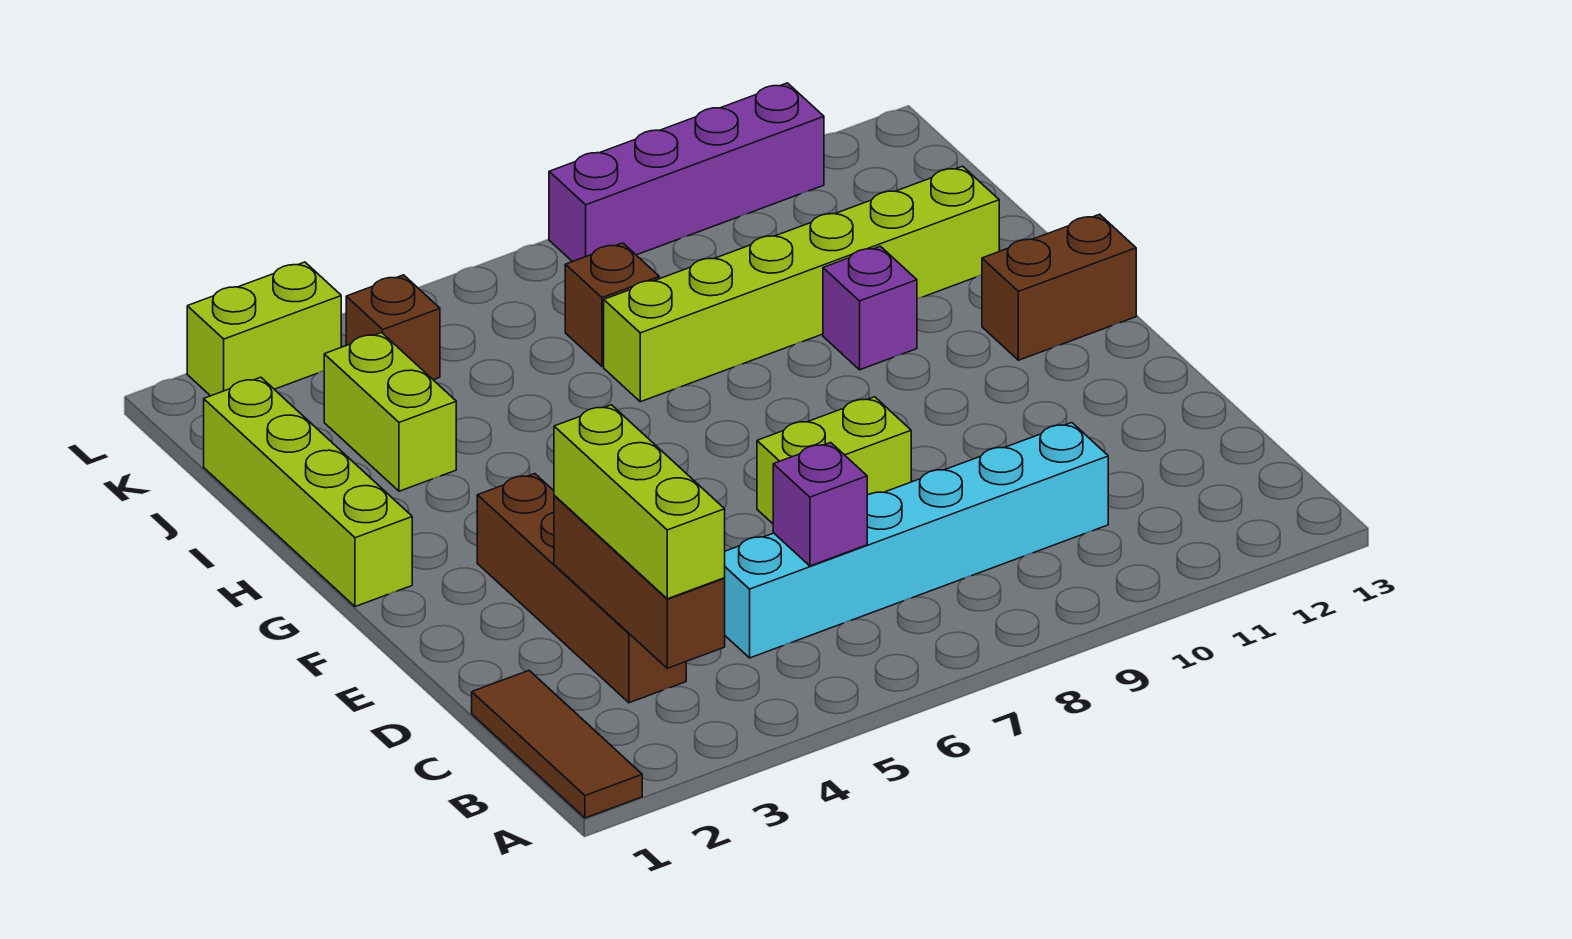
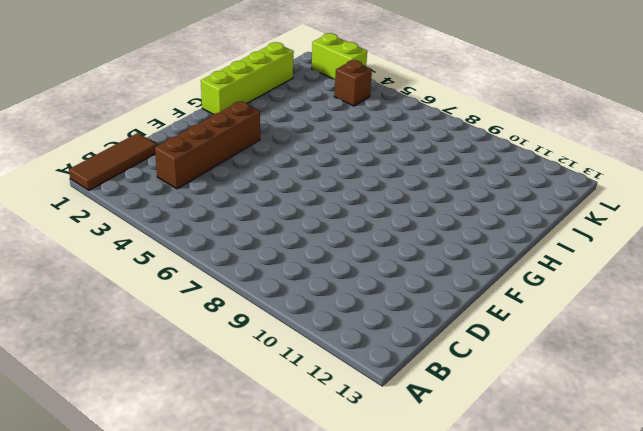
none -> cyan 1x6 brick [724,423,1108,658]
none -> lime 1x2 brick [757,397,911,524]
none -> brown 1x2 brick [982,214,1136,360]

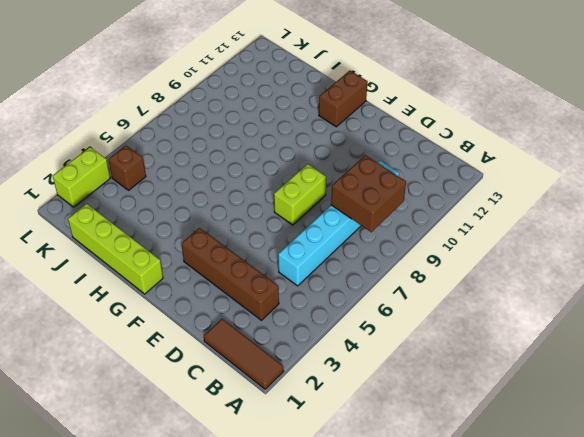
brown 2x2 brick [331,155,406,232] -> none
none -> purple 1x1 brick [823,246,917,370]
none -> lime 1x2 brick [324,333,456,491]
none -> lime 1x6 brick [604,166,999,402]

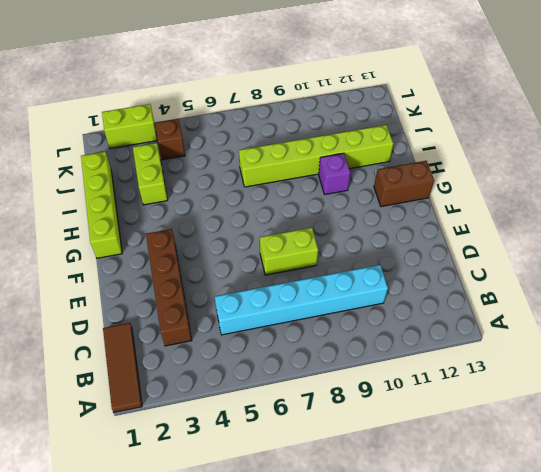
none -> brown 1x1 brick [565,243,659,366]
none -> purple 1x4 brick [549,83,824,262]
none -> brown 1x3 brick [554,496,725,668]

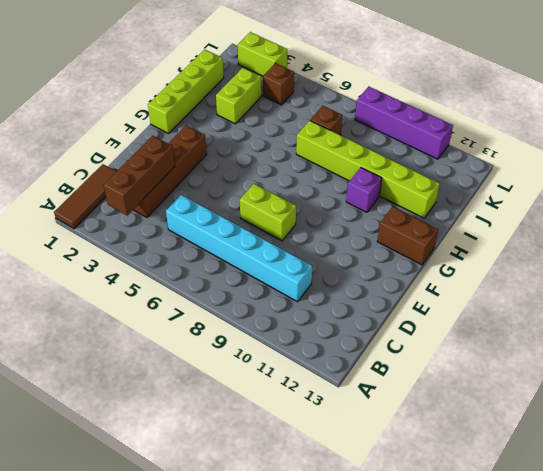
none -> purple 1x1 brick [773,443,867,566]
none -> lime 1x3 brick [554,405,725,599]

